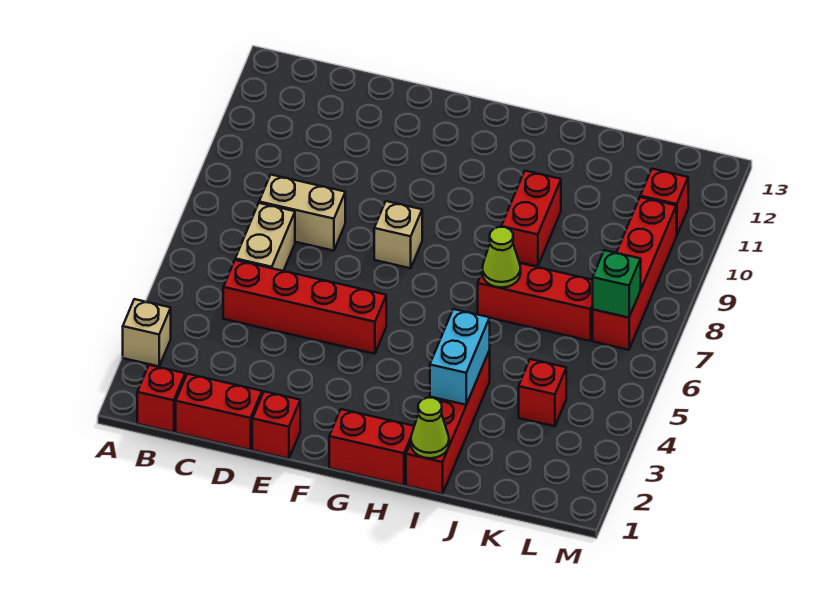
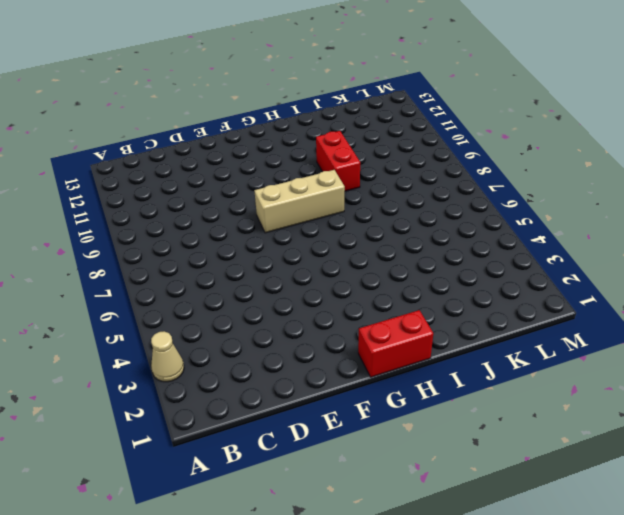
tan 1x1 cone [151,331,184,382] -> tan 1x1 brick [123,299,171,366]
tan 1x3 brick [254,170,345,233] -> tan 1x1 brick [374,201,422,268]
none -> red 1x1 brick [137,365,185,432]
none -> red 1x2 brick [176,374,262,450]
none -> red 1x4 brick [223,260,386,354]

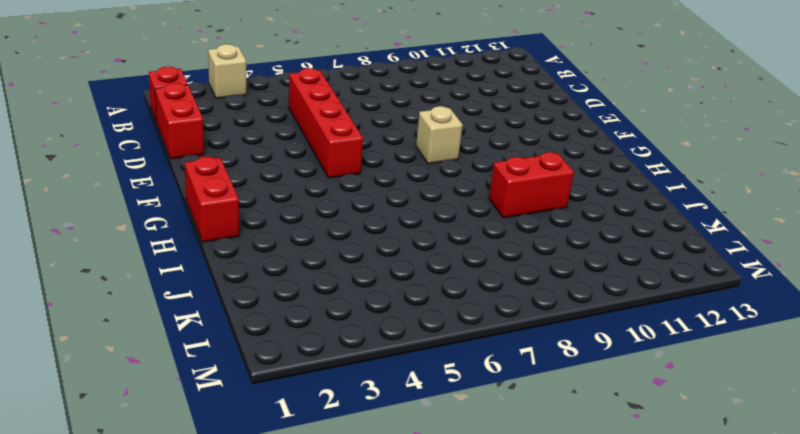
none -> tan 1x2 brick [235,203,295,271]
none -> tan 1x2 brick [259,175,345,251]
none -> red 1x1 brick [252,391,300,459]

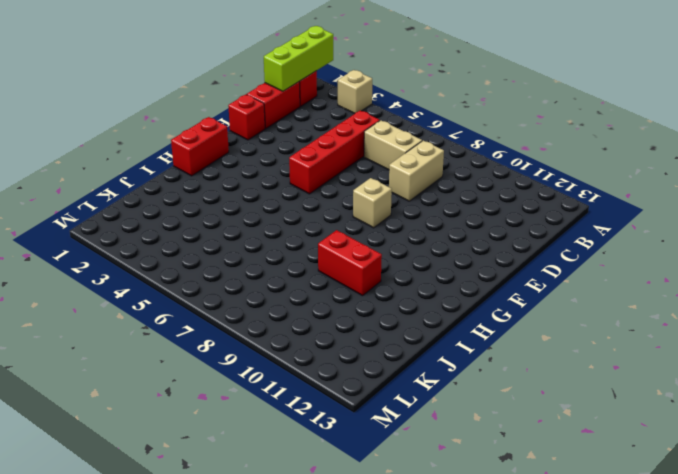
lime 1x3 brick [264,26,333,91] -> none
none -> red 1x4 brick [406,350,490,494]
none -> red 1x3 brick [478,263,593,341]
none -> red 1x1 brick [519,359,566,426]

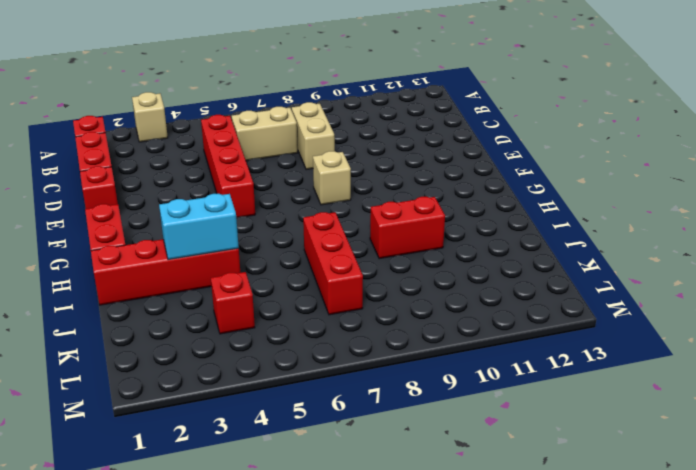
none -> red 1x4 brick [593,197,676,350]
none -> red 1x1 brick [640,169,688,236]
none -> lime 1x1 cone [411,398,449,458]

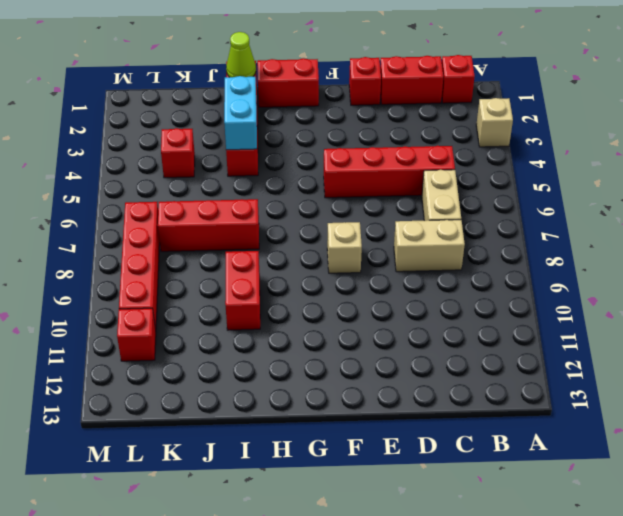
none -> lime 1x1 cone [482,227,521,288]
none -> green 1x1 brick [593,250,641,318]

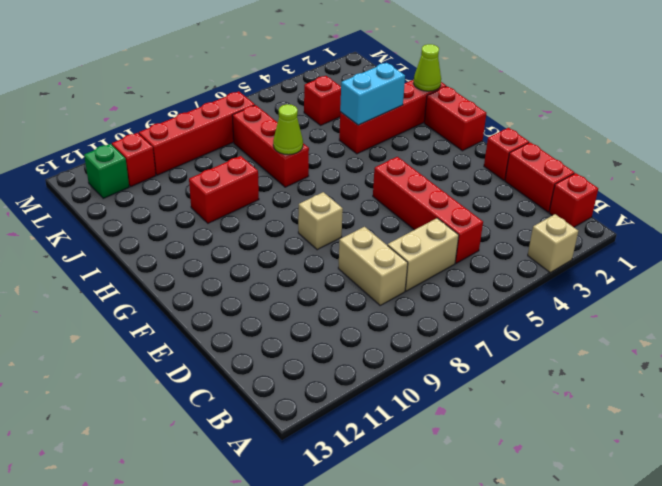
green 1x1 brick [84,144,129,198] -> green 1x1 brick moved to [593,250,641,318]

